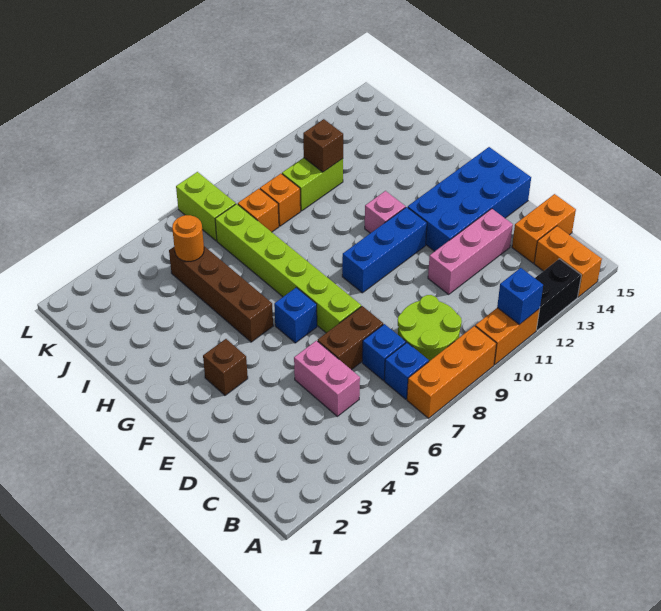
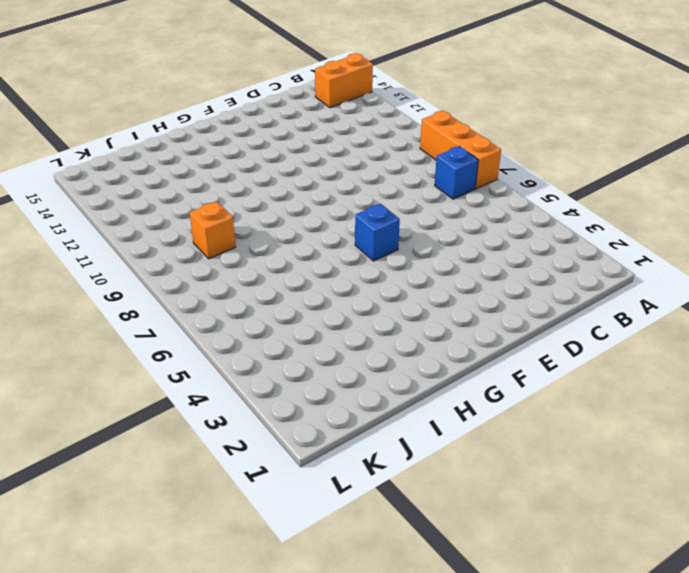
none -> orange 1x2 brick [475,308,540,365]
none -> black 1x2 brick [535,259,581,330]
none -> lime 2x2 round brick [398,295,462,361]

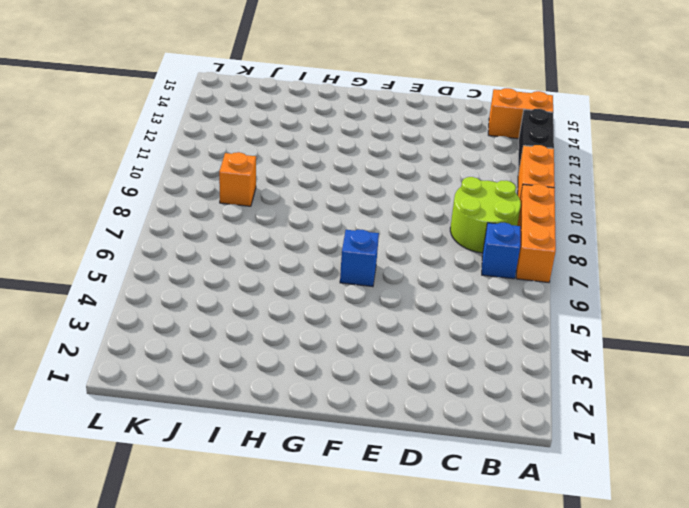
none -> pink 1x2 brick [294,341,360,416]
none -> blue 1x1 brick [362,324,406,380]
none -> orange 1x2 brick [512,194,576,263]

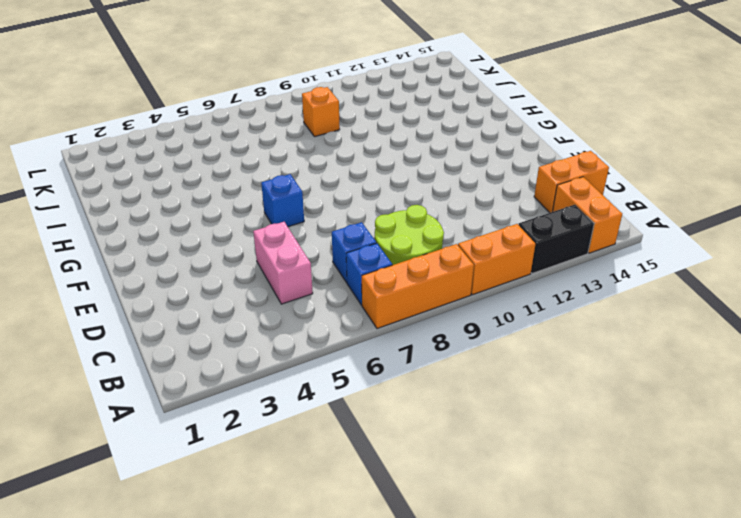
none -> brown 1x2 brick [318,306,383,370]
none -> pink 1x3 brick [428,209,513,294]
none -> lime 1x6 brick [215,204,361,333]

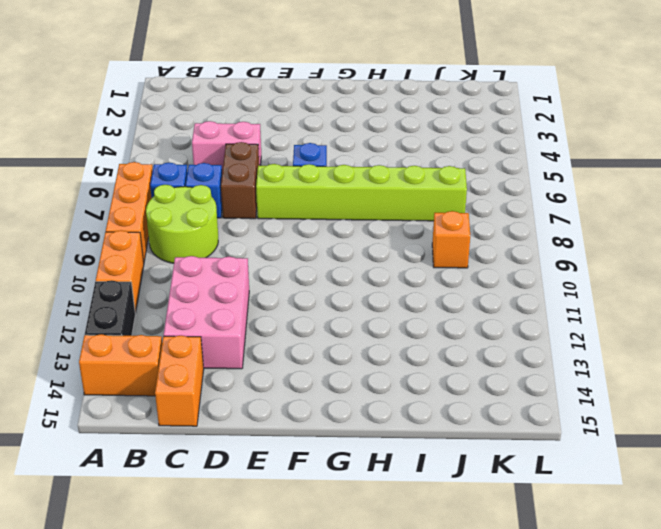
pink 2x3 brick [164,256,249,369] -> pink 1x3 brick [428,209,513,294]
none -> blue 2x4 brick [408,147,531,251]
none -> brown 1x1 brick [203,339,248,395]
none -> blue 1x3 brick [342,207,427,293]

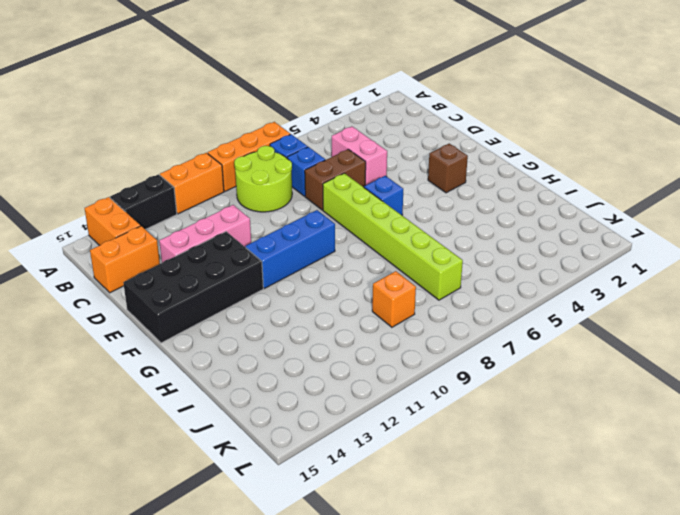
black 2x4 brick [123,232,263,343] -> blue 2x4 brick [408,147,531,251]
none -> brown 1x4 brick [169,246,273,342]
none -> pink 1x1 brick [365,191,406,233]
none -> orange 1x1 brick [238,189,279,232]

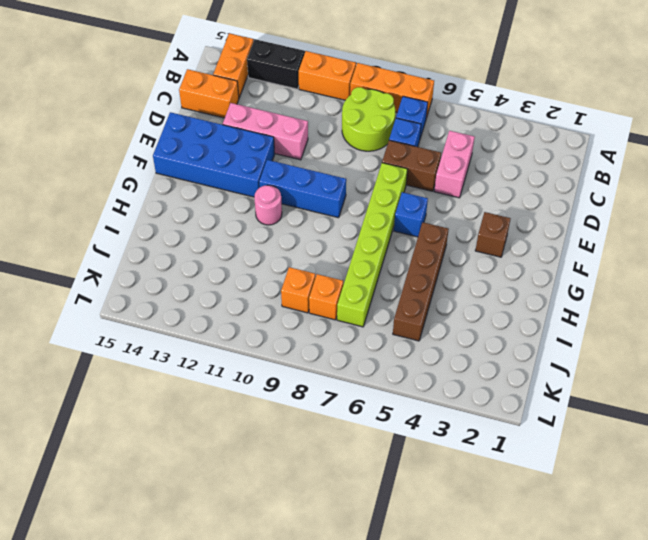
pink 1x1 round brick [254,185,282,225] -> pink 1x1 brick [365,191,406,233]
none -> lime 1x2 brick [282,158,343,211]
none -> lime 1x2 brick [176,172,236,241]
none -> blue 1x1 brick [497,268,543,325]

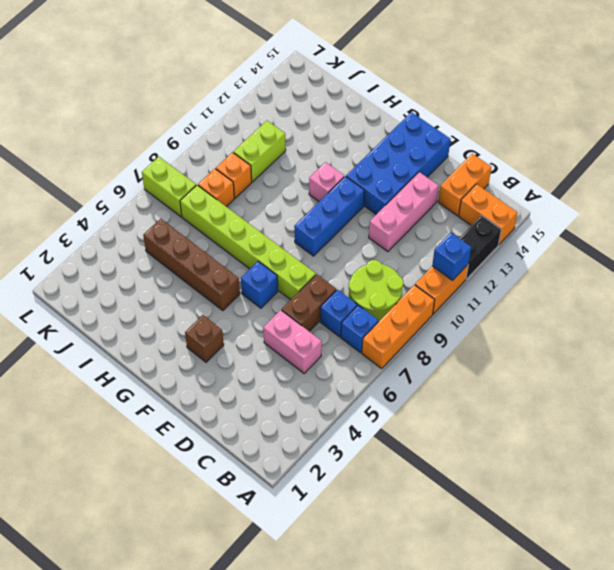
none -> orange 1x1 round brick [172,215,204,261]
none -> brown 1x1 brick [303,119,343,172]

